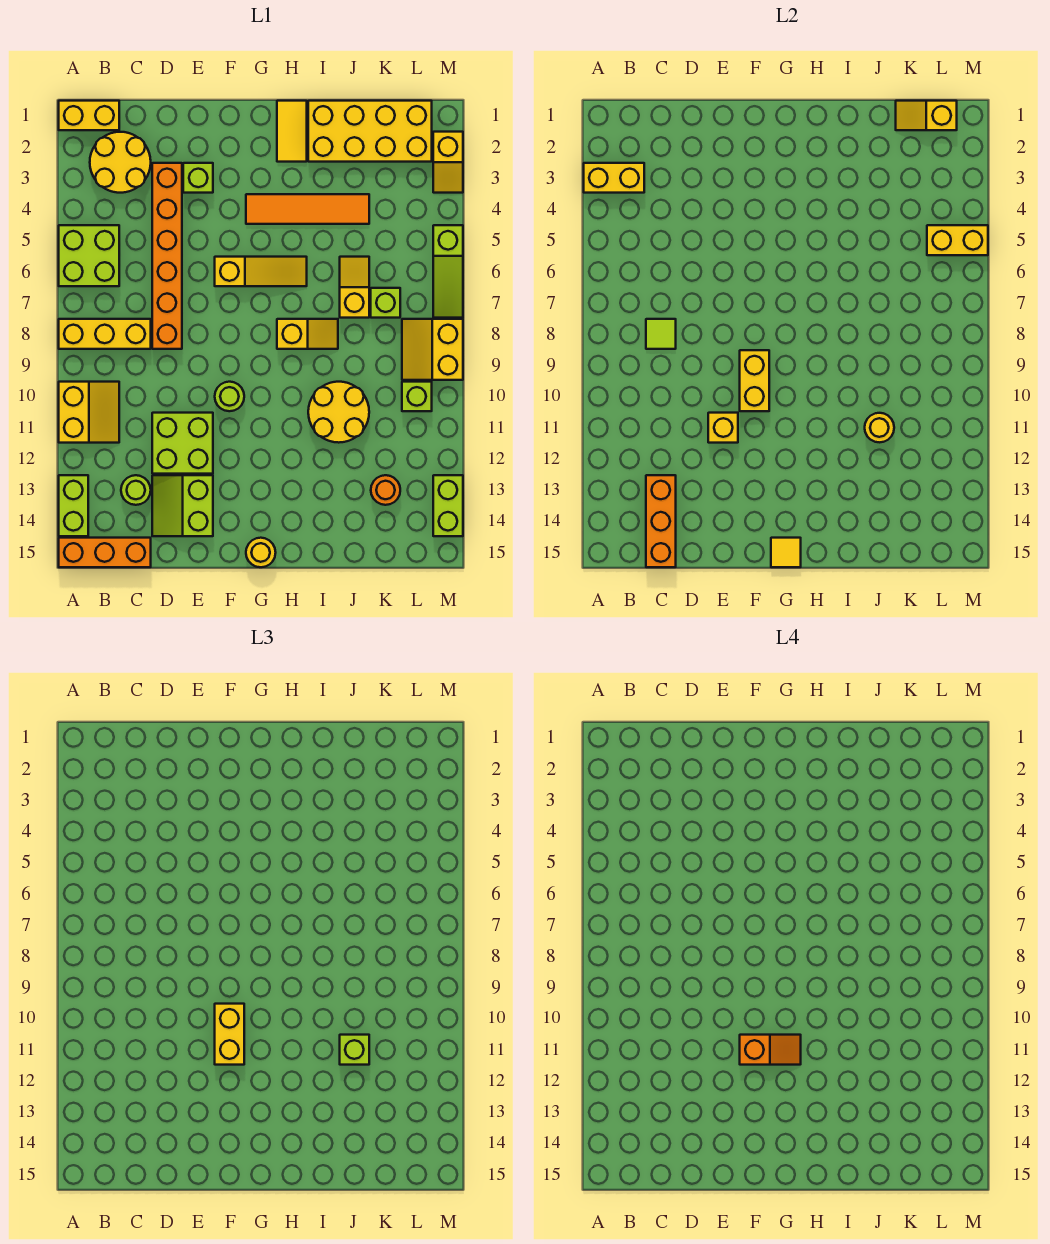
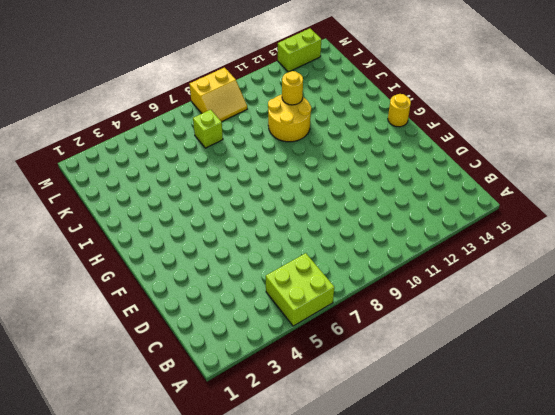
none -> yellow 1x2 brick [59,101,119,130]
none -> yellow 1x3 brick [59,319,151,349]
none -> yellow 2x2 slope [59,382,119,443]
none -> lime 1x2 brick [59,475,88,536]

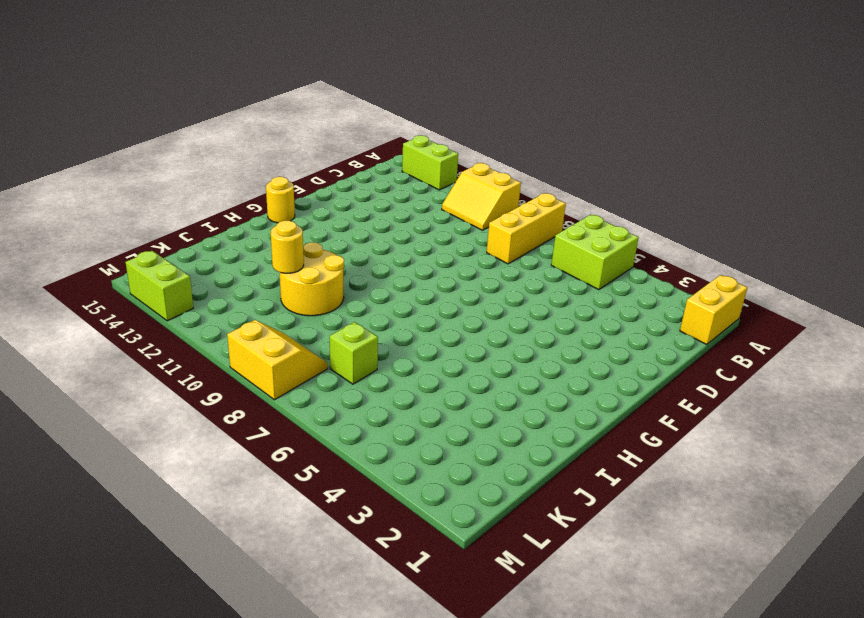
none -> orange 1x3 brick [59,538,151,567]
none -> yellow 2x2 round brick [90,132,151,193]
none -> lime 1x1 round brick [121,475,151,505]
none -> orange 1x6 brick [152,163,182,349]

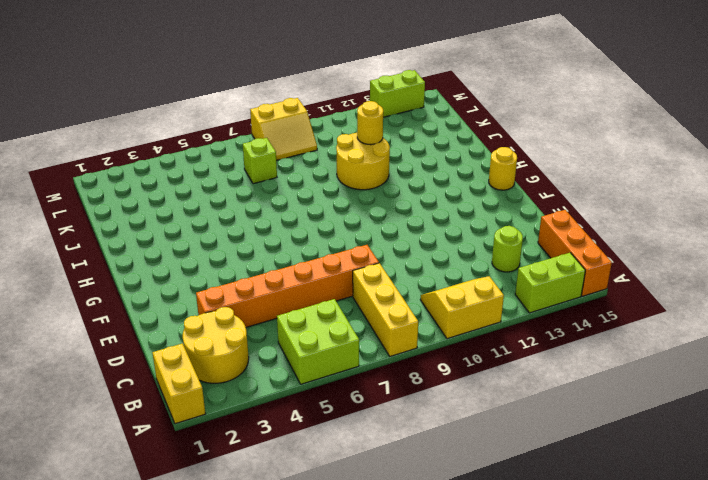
none -> lime 2x2 brick [152,413,213,474]
none -> lime 2x2 slope [152,475,213,536]
none -> lime 1x1 brick [183,163,213,193]
none -> yellow 1x3 slope [215,257,307,286]

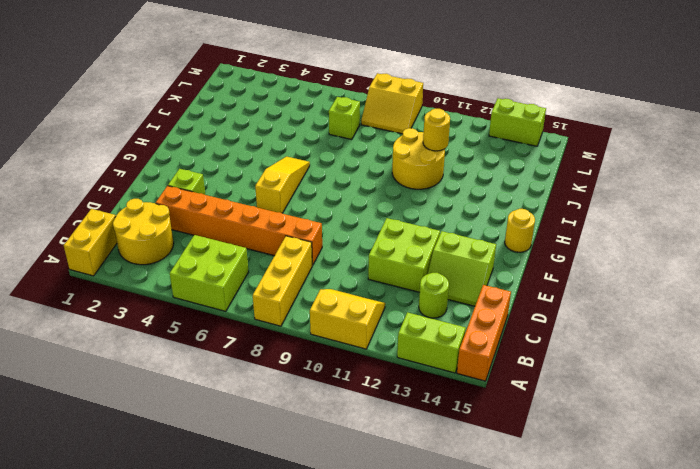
none -> lime 1x1 round brick [215,382,244,411]
none -> orange 1x4 tile [246,194,369,224]
none -> yellow 1x2 tile [277,101,307,162]
none -> yellow 1x2 slope [277,319,338,349]

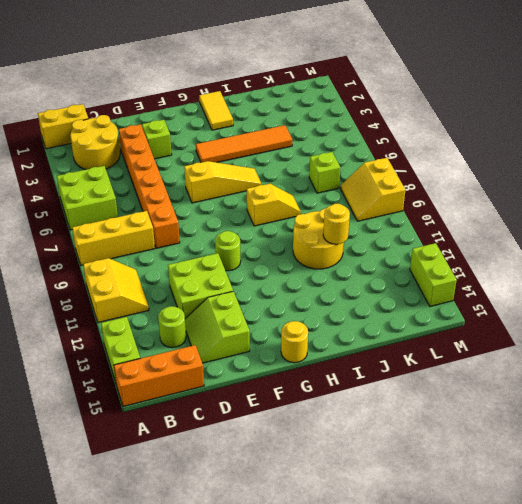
none -> yellow 2x4 brick [308,101,432,162]
none -> yellow 1x2 slope [340,257,369,318]
none -> orange 1x1 round brick [371,475,400,505]
none -> lime 1x1 brick [402,382,432,411]

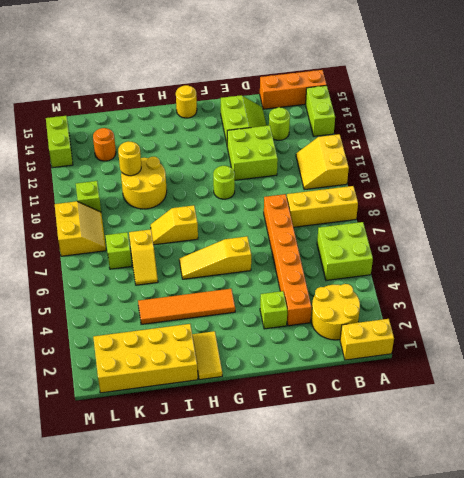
none -> yellow 1x2 slope [433,132,463,193]
none -> lime 1x3 slope [433,225,463,318]
none -> yellow 1x2 brick [584,163,644,193]
none -> lime 1x1 tile [646,319,676,349]

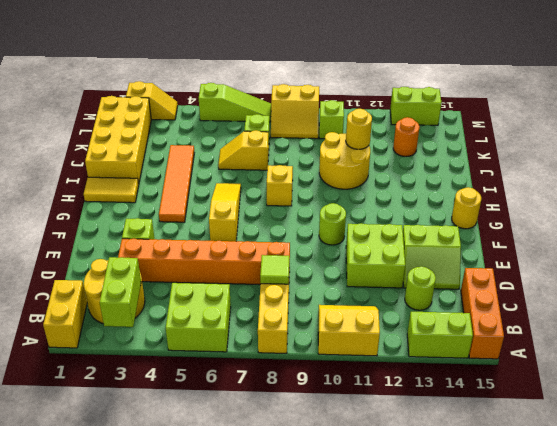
lime 1x2 brick [100,257,141,327] -> yellow 1x2 brick [584,163,644,193]
none -> orange 1x3 brick [646,475,676,567]
none -> yellow 1x1 brick [708,413,738,443]
none -> yellow 1x2 brick [740,350,769,411]
none -> yellow 1x1 tile [771,538,801,567]

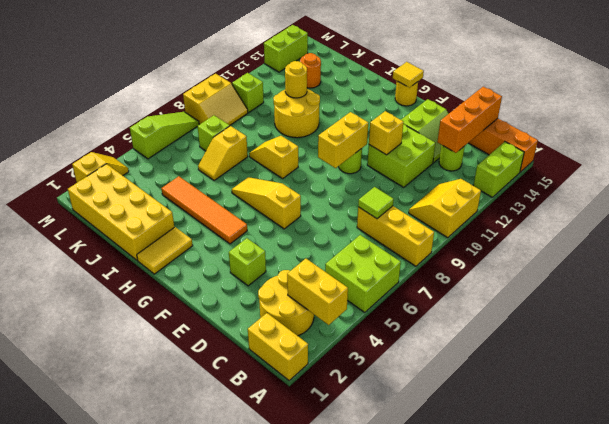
none -> orange 1x6 brick [152,163,182,349]
none -> yellow 1x2 slope [896,101,957,130]
none -> yellow 1x2 brick [927,225,988,255]
none -> yellow 1x2 brick [215,1004,244,1065]

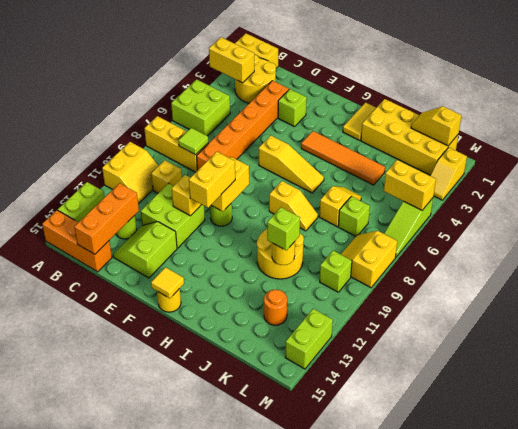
yellow 1x1 brick [151,160,182,193] -> none
none -> orange 1x2 slope [740,1035,801,1065]

